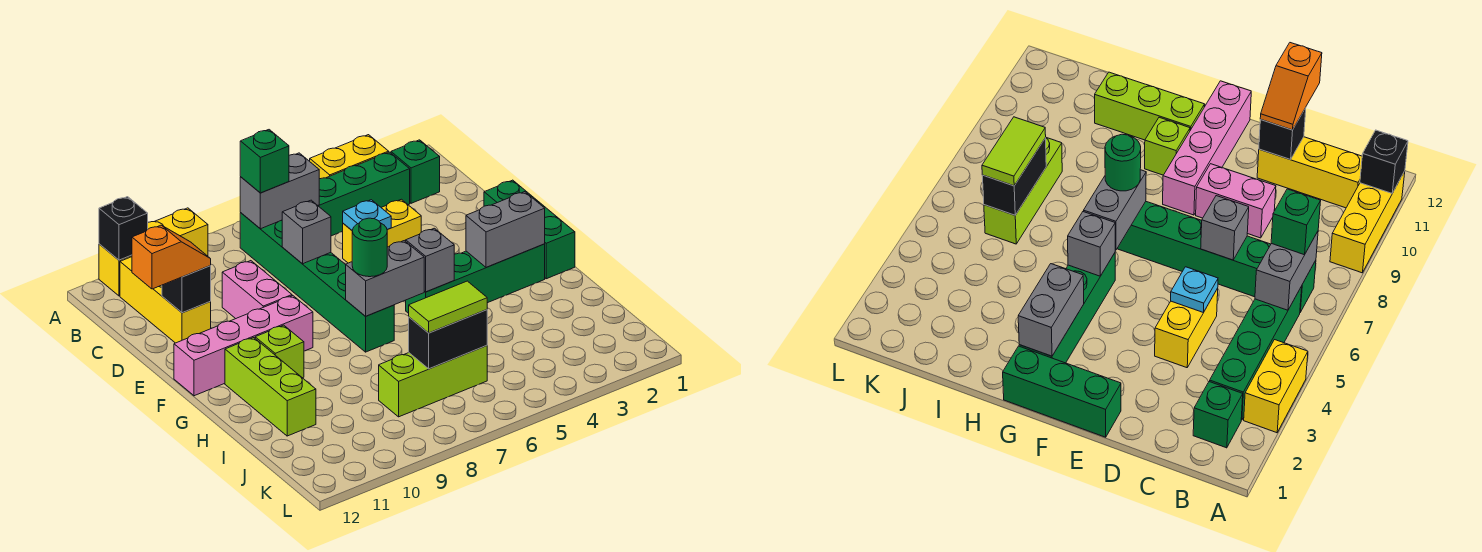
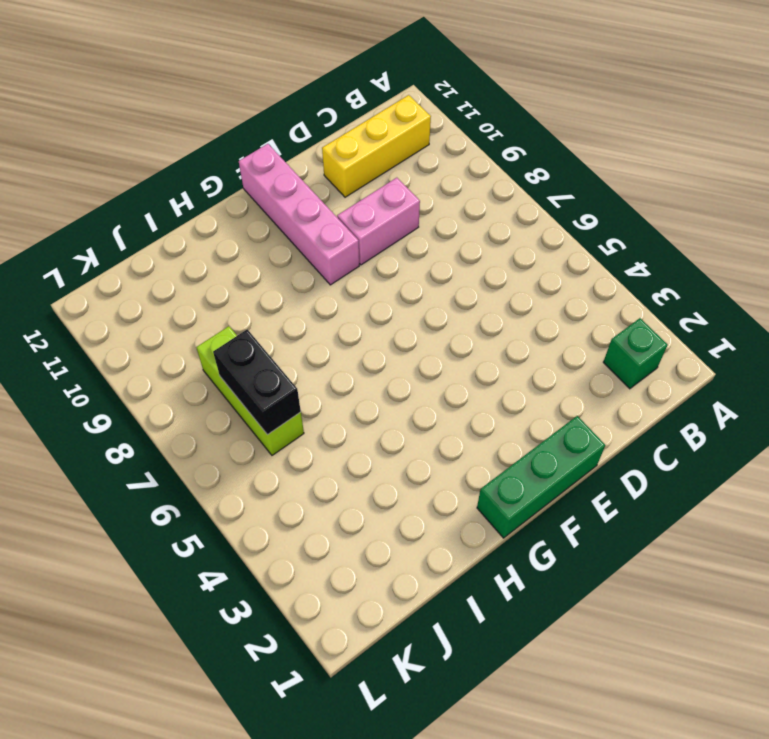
none -> yellow 1x2 brick [310,135,389,179]
none -> yellow 1x3 brick [99,208,208,296]
none -> green 1x4 brick [318,152,410,236]

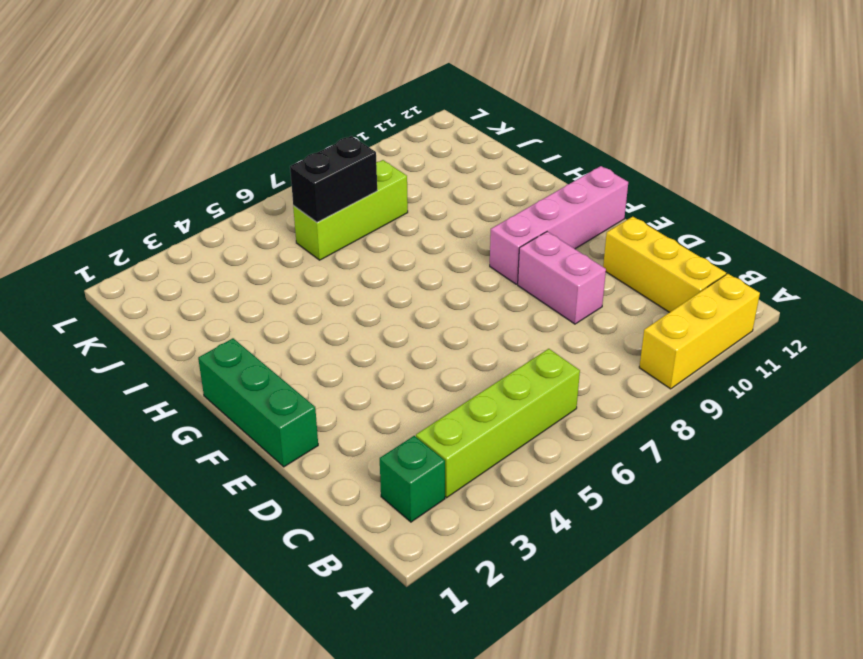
lime 1x4 brick [416,349,580,498] -> green 1x4 brick [318,152,410,236]
none -> yellow 1x2 brick [310,135,389,179]
none -> green 1x6 brick [240,213,394,352]
none -> yellow 1x2 brick [342,199,421,263]

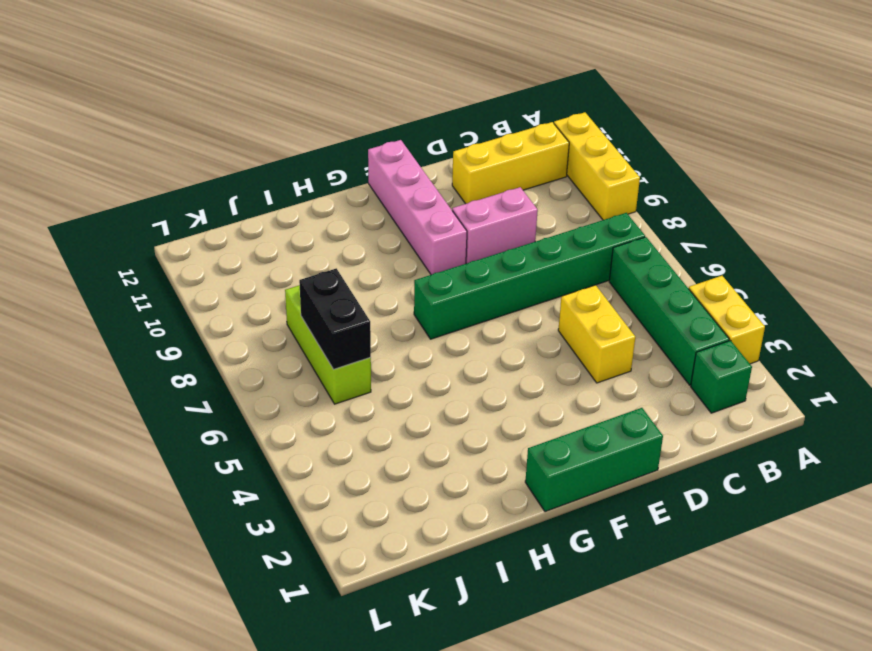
none -> green 1x4 brick [406,244,545,313]
none -> lime 1x1 brick [255,325,304,378]
none -> lime 1x3 brick [225,338,316,436]

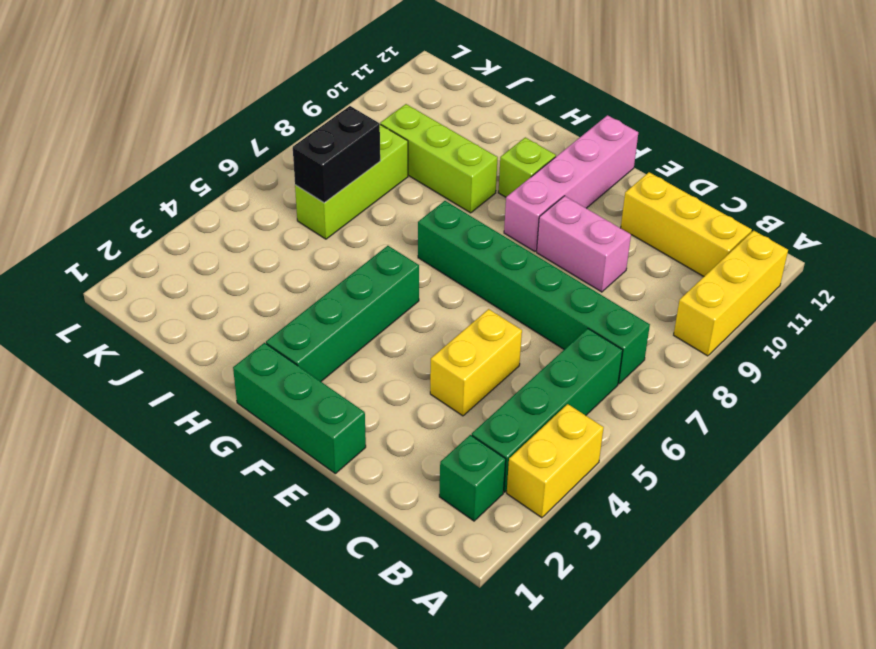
lime 1x3 brick [380,104,498,213] -> lime 1x3 brick moved to [225,338,316,436]
none -> black 1x1 brick [99,197,148,260]
none -> grey 1x2 brick [240,153,319,229]
none -> cyan 1x1 plate [343,200,391,230]

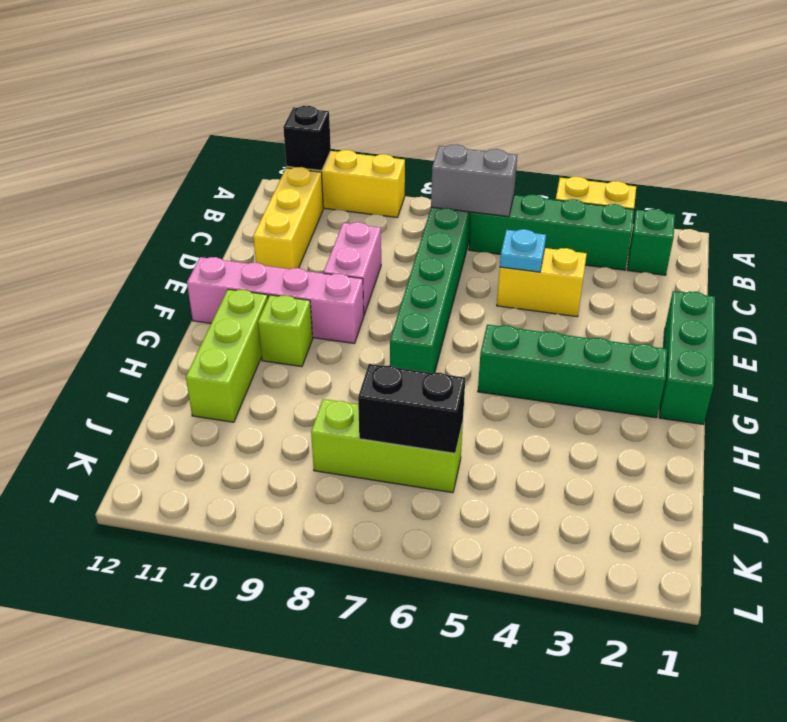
none -> grey 1x1 brick [282,200,331,264]
none -> black 1x1 brick [162,266,211,313]
none -> grey 1x2 brick [466,192,545,267]

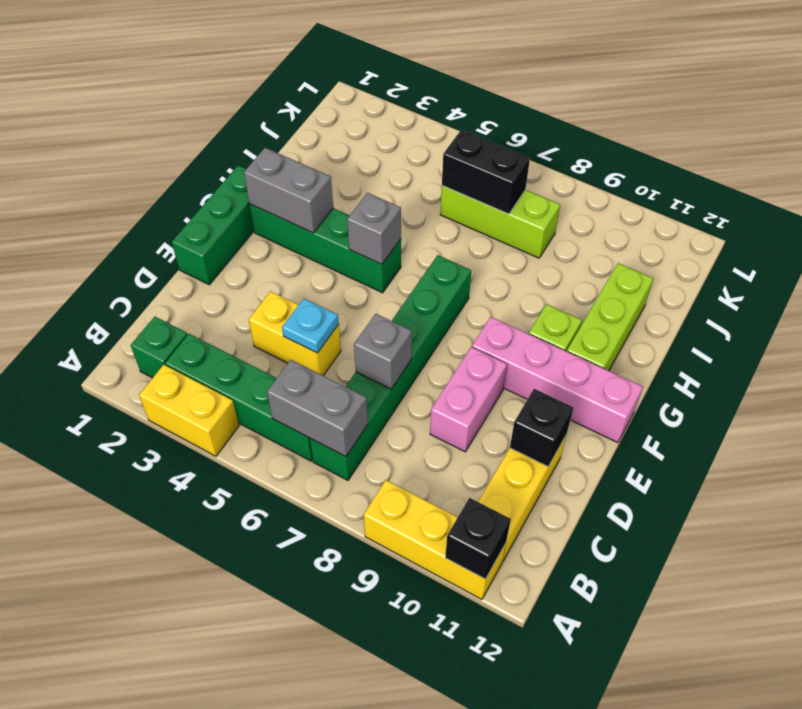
none -> grey 1x2 brick [346,241,424,316]
none -> green 1x1 brick [240,130,289,193]
none -> orange 1x2 slope [132,225,211,289]

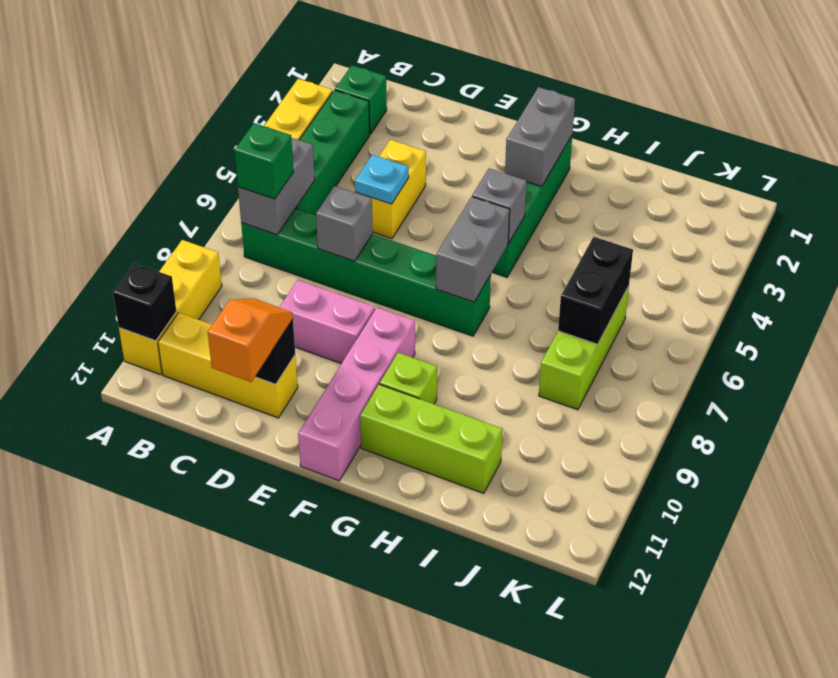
none -> green 1x3 brick [484,180,575,279]
none -> green 1x1 round brick [352,218,387,277]
none -> lime 1x2 tile [409,281,487,333]

